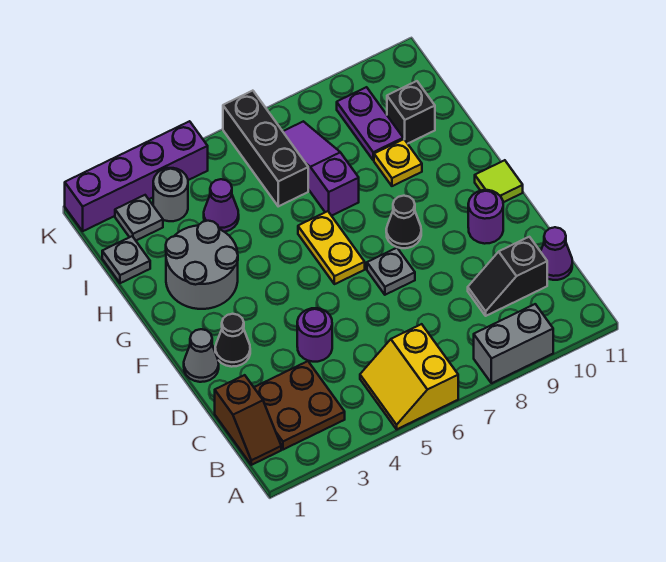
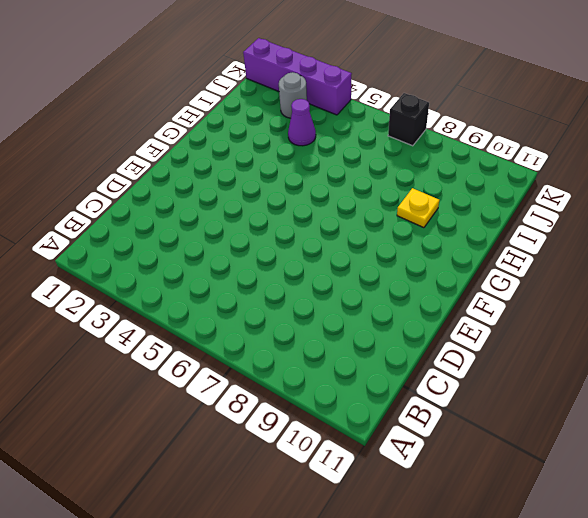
black 1x1 brick [388,93,429,146] -> black 1x1 brick moved to [387,81,435,144]
none -> yellow 2x2 slope [360,324,458,429]
none -> grey 1x2 brick [474,304,553,383]
none -> brown 1x2 slope [215,375,281,465]

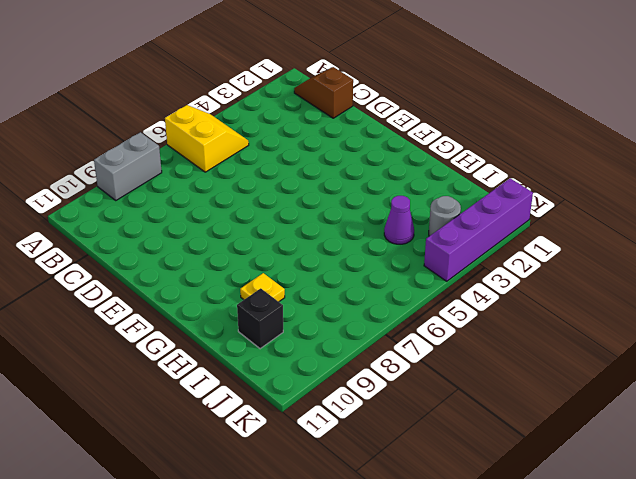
none -> brown 2x2 plate [254,361,345,450]
none -> black 1x2 slope [468,237,547,316]
none -> purple 1x1 cone [541,227,572,280]

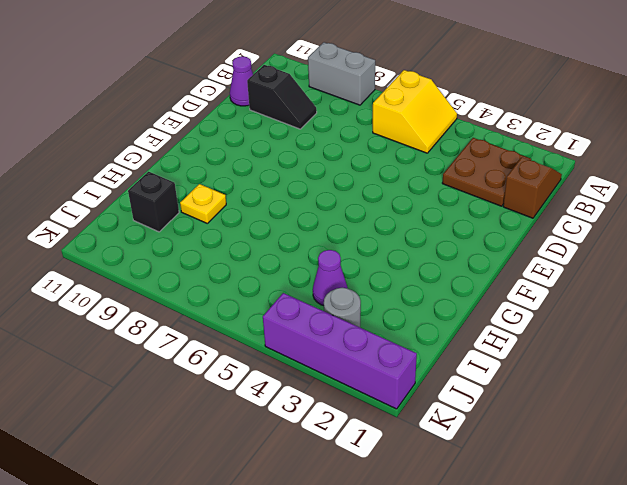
none -> purple 1x1 round brick [297,308,332,362]
none -> grey 1x1 cone [184,329,219,382]
none -> black 1x1 cone [215,314,250,367]

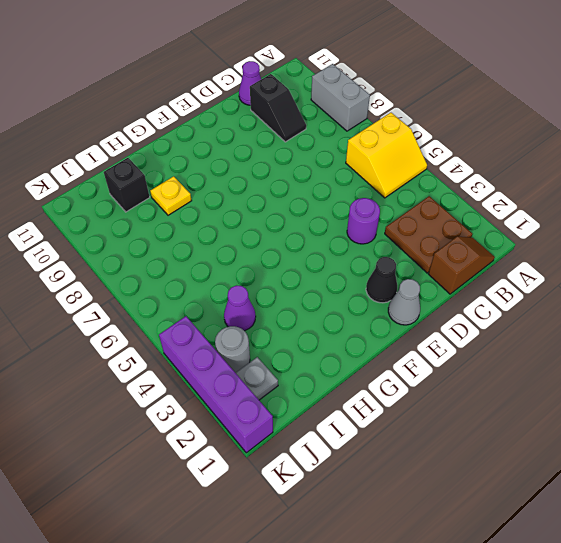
none -> grey 1x1 plate [367,248,415,295]
none -> purple 1x1 round brick [468,190,503,244]
none -> yellow 1x2 plate [298,211,365,284]

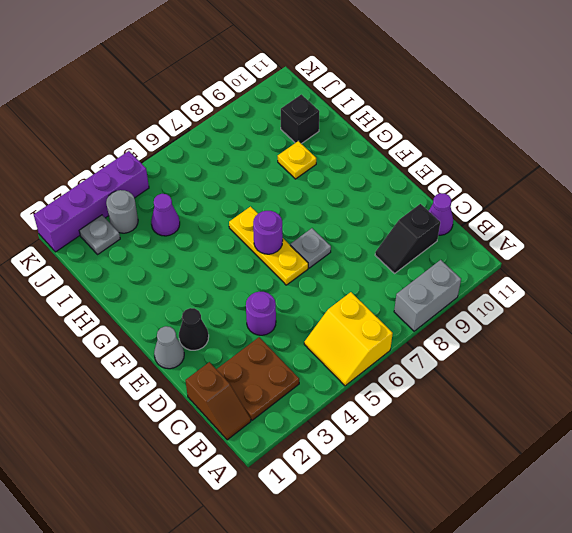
yellow 1x3 plate [229,207,308,285] -> yellow 1x2 plate [298,211,365,284]
purple 1x1 round brick [253,211,283,254] -> purple 1x1 round brick moved to [468,190,503,244]
none -> black 1x1 cone [386,196,421,248]
none -> lime 1x1 tile [475,160,523,202]
none -> grey 2x2 round brick [166,221,238,309]

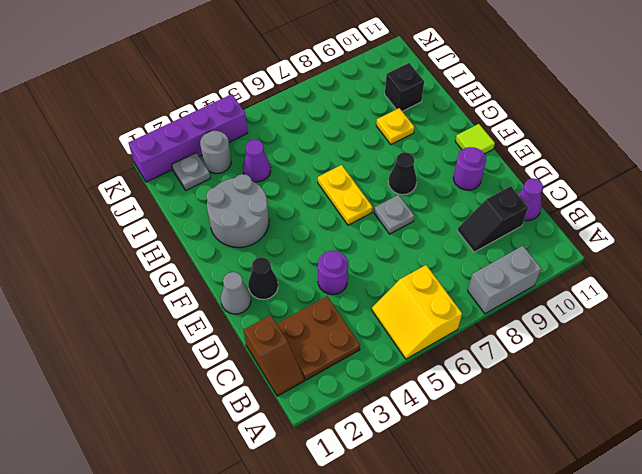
none -> purple 1x3 slope [283,121,359,216]
none -> grey 1x1 plate [102,236,150,283]
none -> black 1x3 brick [223,91,308,206]

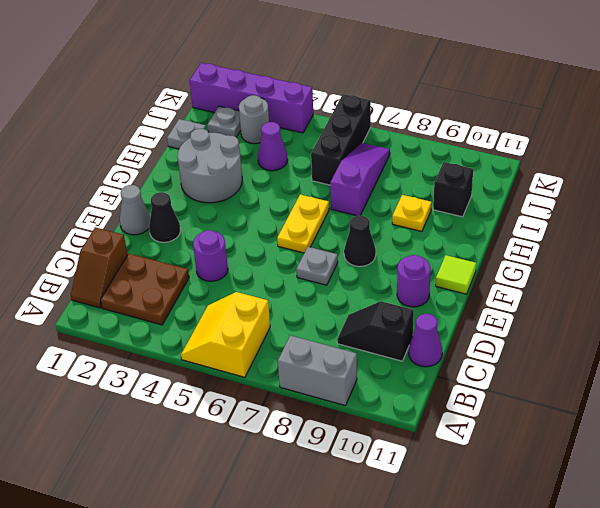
none -> purple 1x2 plate [337,87,403,160]

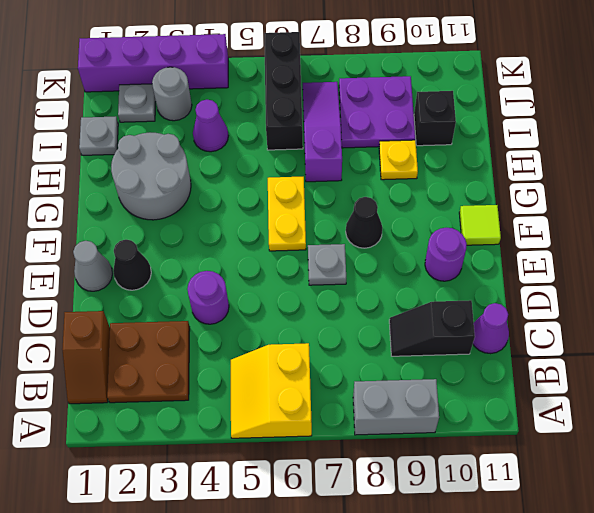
purple 2x2 plate [339,76,415,148] -> purple 1x2 plate [337,87,403,160]

